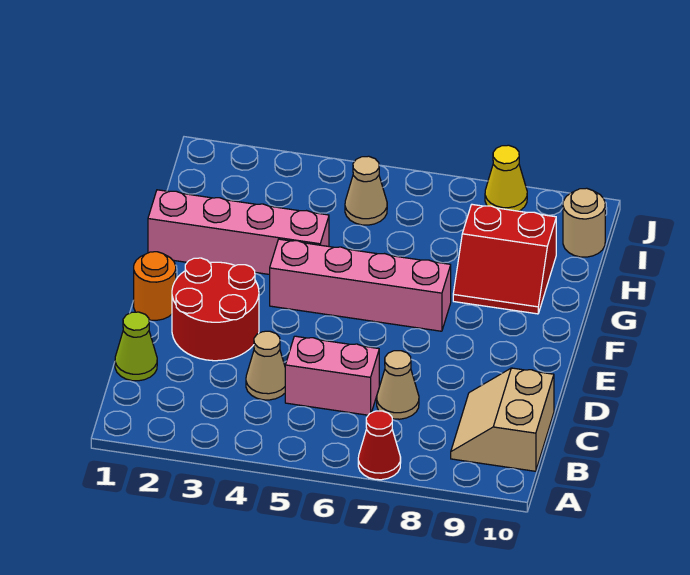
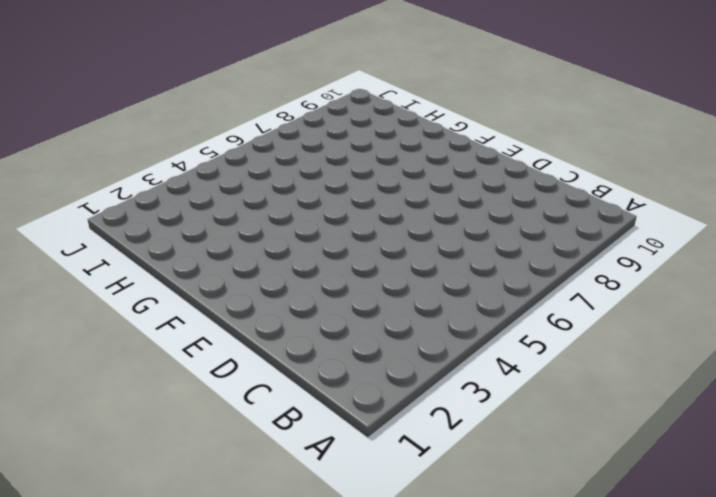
none -> red 1x1 cone [358,411,401,480]
none -> tan 2x2 slope [451,368,554,471]
none -> lime 1x1 cone [115,312,157,381]

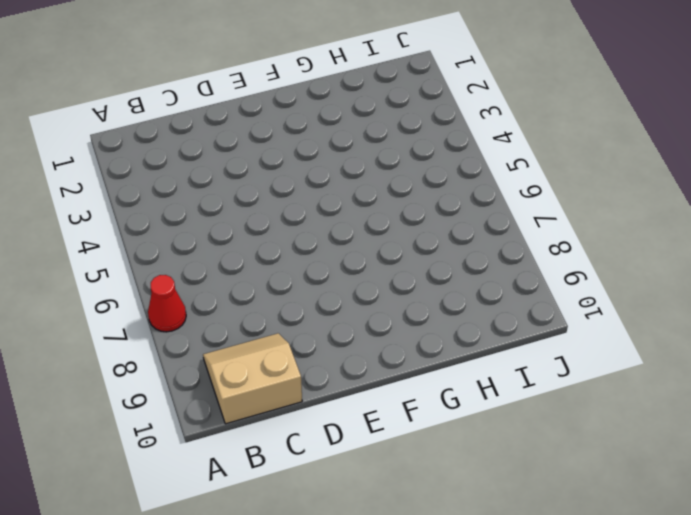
none -> lime 1x1 cone [115,312,157,381]
none -> tan 1x1 cone [246,331,285,400]
none -> pink 1x2 brick [285,336,379,415]

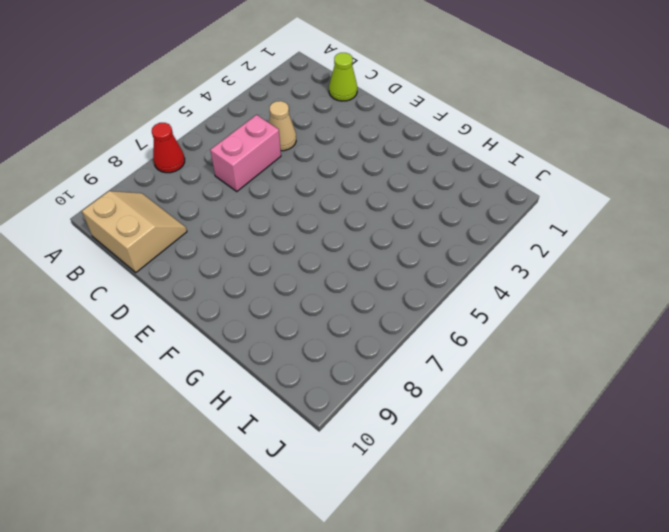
none -> tan 1x1 cone [377,351,419,419]
none -> red 2x2 round brick [172,258,259,361]
none -> orange 1x1 round brick [134,252,176,320]

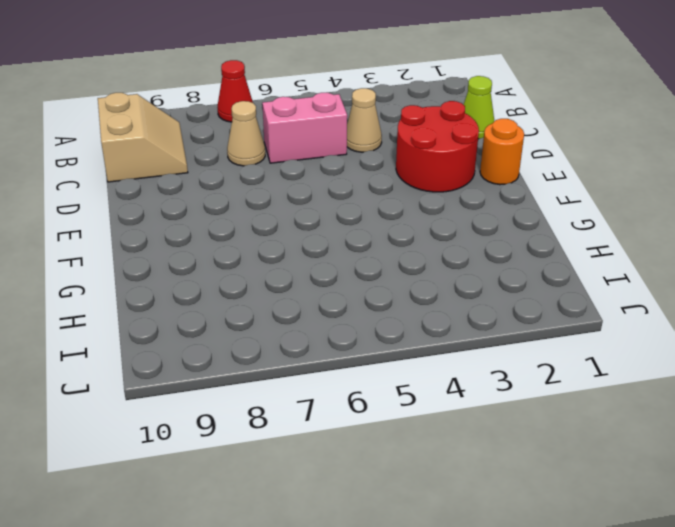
none -> pink 1x4 brick [270,239,451,331]
none -> pink 1x4 brick [148,190,329,275]
none -> red 2x2 slope [453,204,556,314]

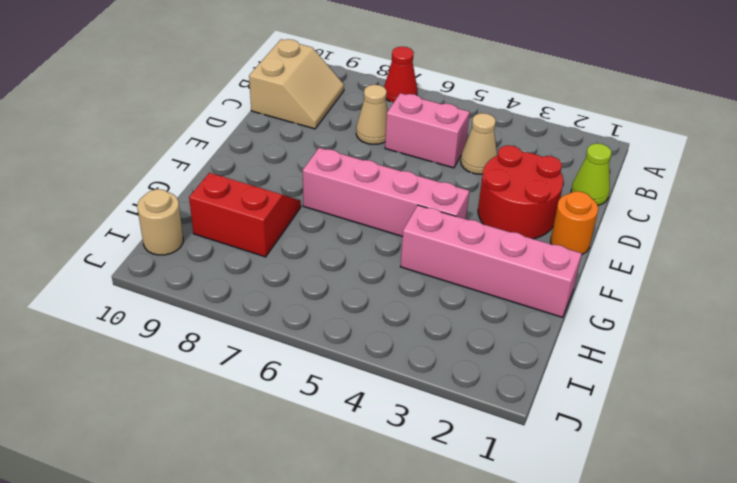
none -> tan 1x1 cone [345,156,387,225]
none -> yellow 1x1 cone [485,145,527,211]

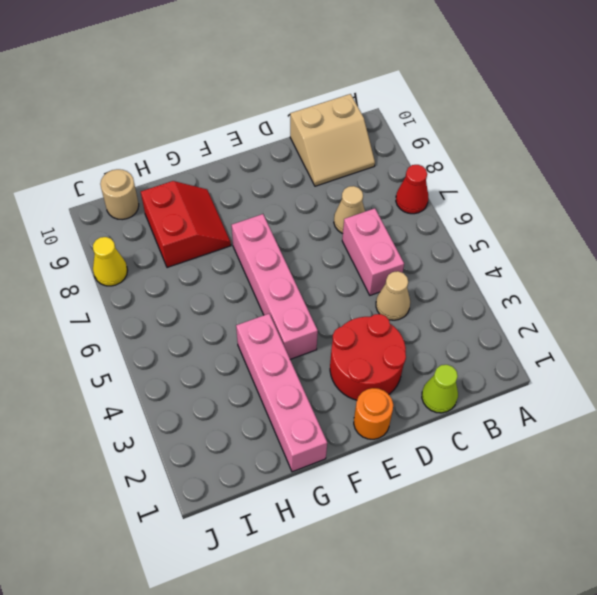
none -> tan 1x1 cone [345,156,387,225]

